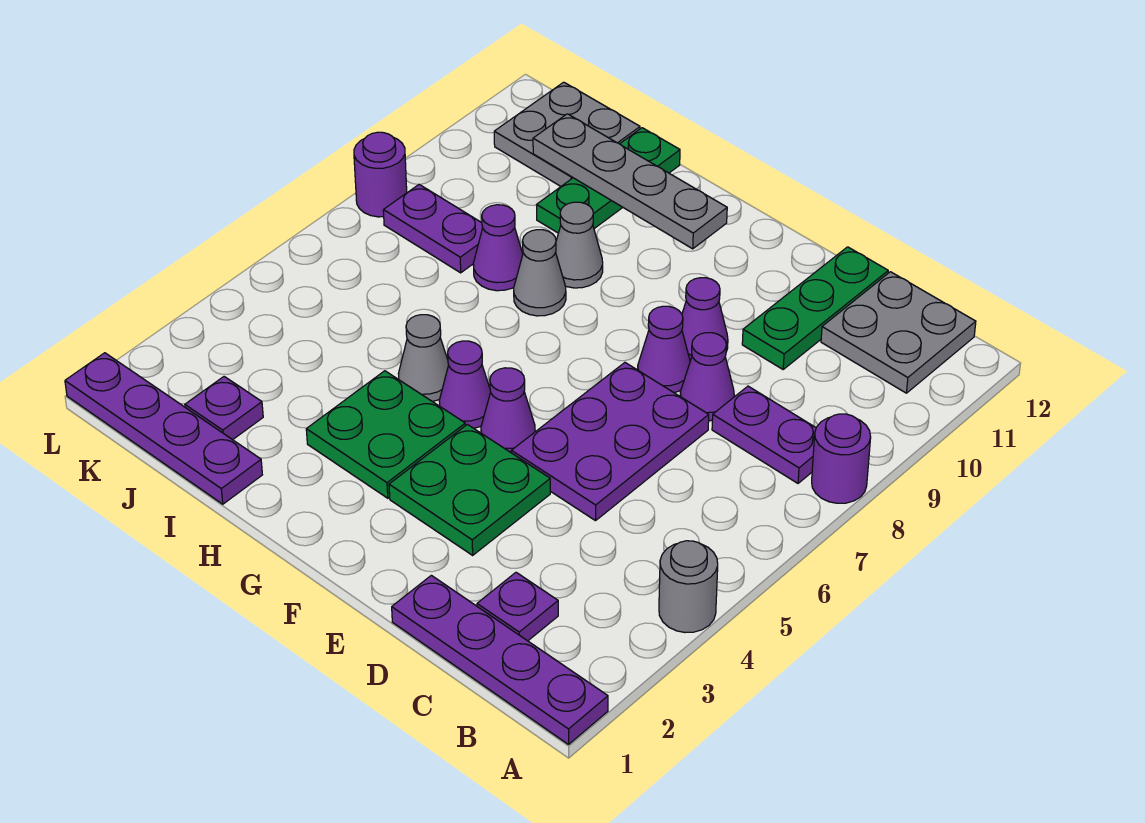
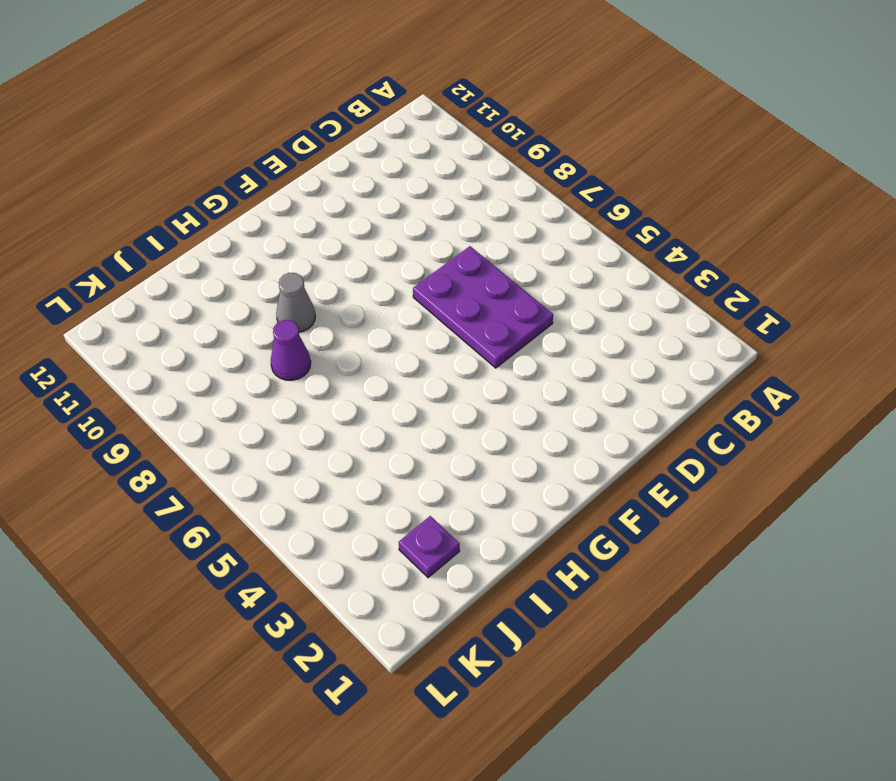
none -> purple 1x4 plate [392,575,608,744]
none -> grey 1x1 round brick [659,541,718,632]
none -> purple 1x1 round brick [812,414,871,503]

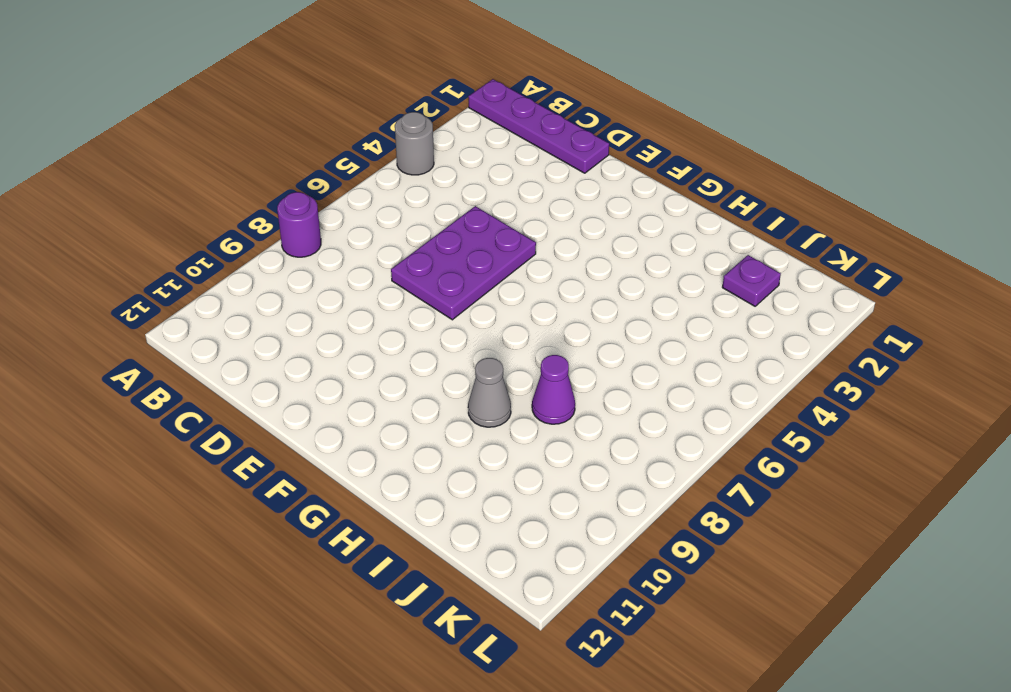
none -> purple 1x2 plate [712,386,816,483]
none -> grey 2x2 plate [821,272,976,393]
none -> purple 1x1 plate [477,572,558,641]

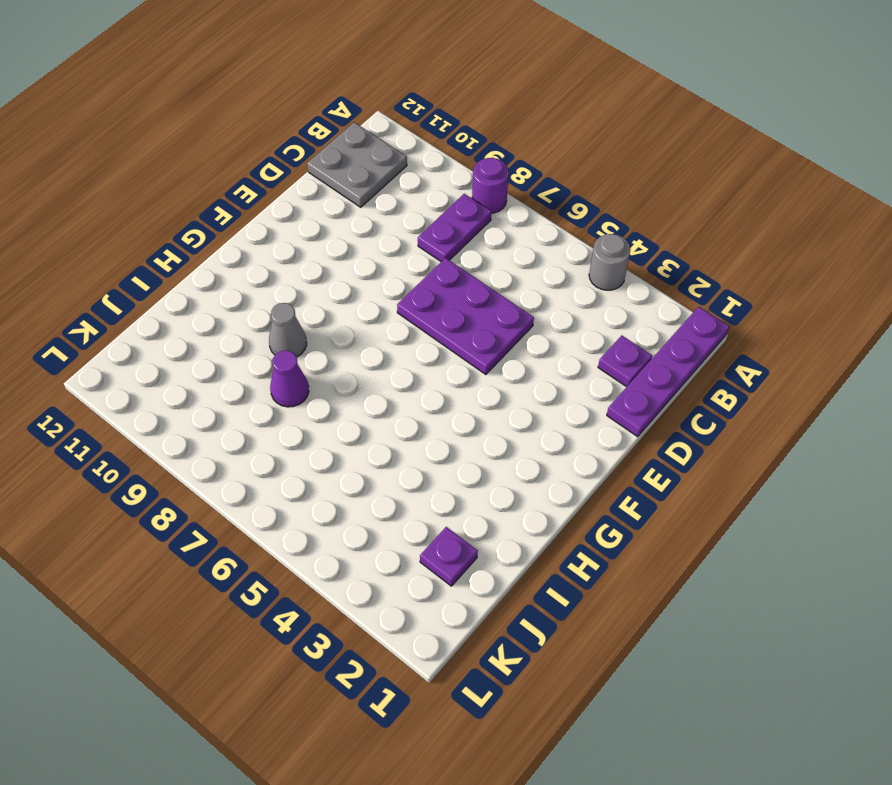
none -> purple 1x1 cone [680,333,734,421]
none -> green 1x3 plate [742,247,888,369]
none -> green 2x2 plate [389,425,550,555]

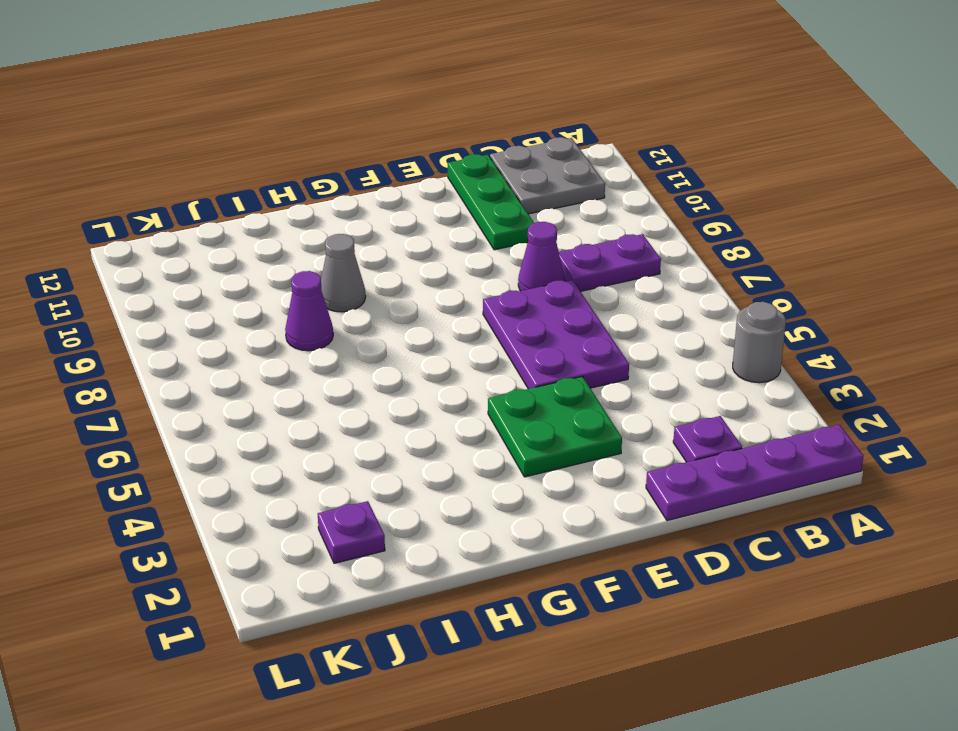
none -> purple 1x1 round brick [812,414,871,503]
none -> purple 1x1 cone [638,306,690,393]
none -> purple 1x1 cone [682,278,728,361]

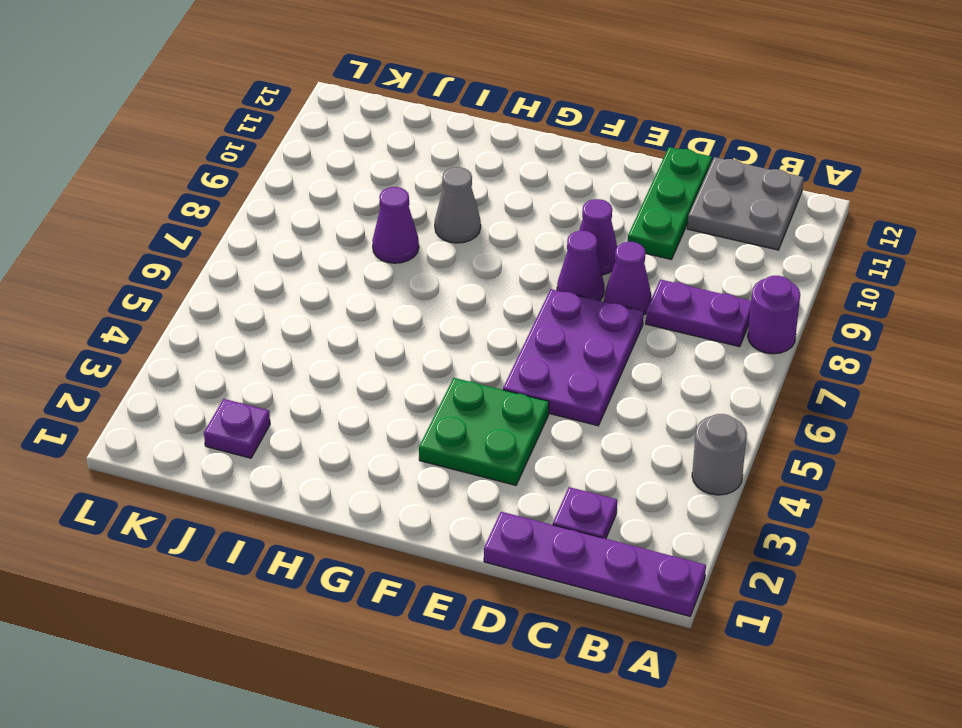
none -> purple 1x1 cone [481,368,535,453]
none -> green 2x2 plate [306,371,465,498]
none -> purple 1x1 cone [439,341,491,428]

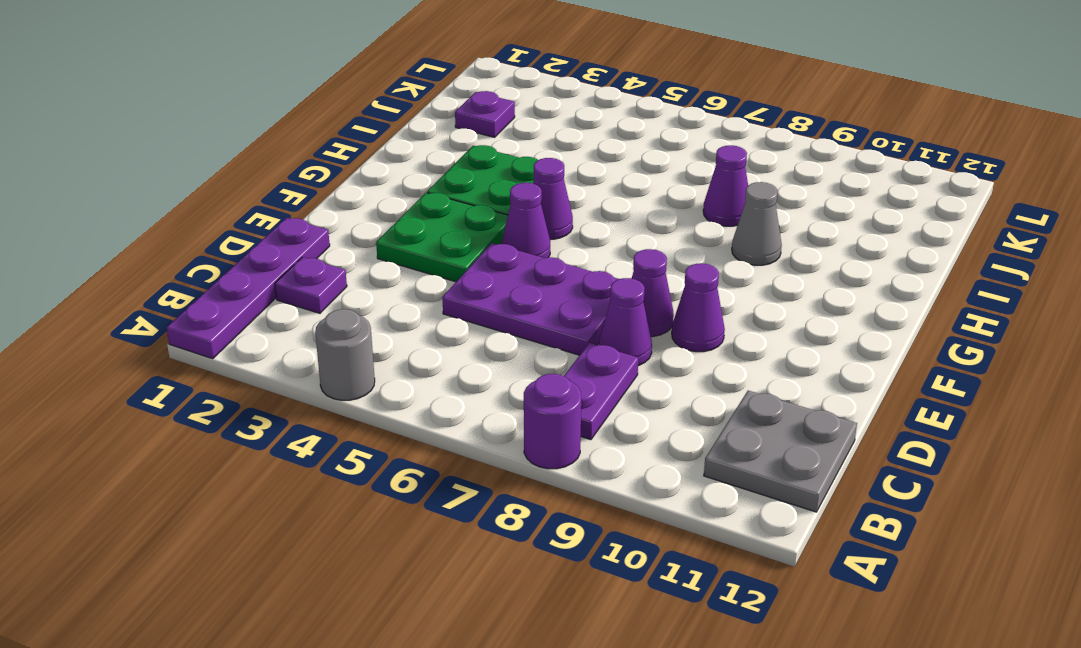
none -> green 1x3 plate [742,247,888,369]
none -> grey 1x1 cone [398,315,449,401]
none -> grey 1x1 cone [514,230,566,316]

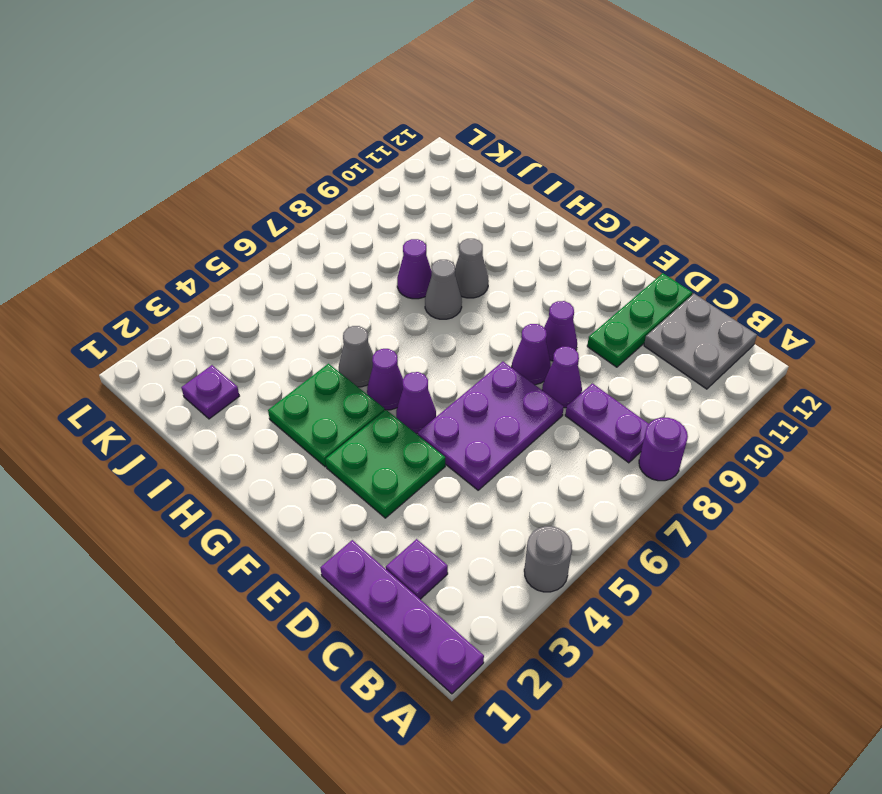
none -> purple 1x4 plate [65,353,262,504]
none -> green 1x3 plate [537,128,680,233]
none -> purple 1x2 plate [383,184,483,273]

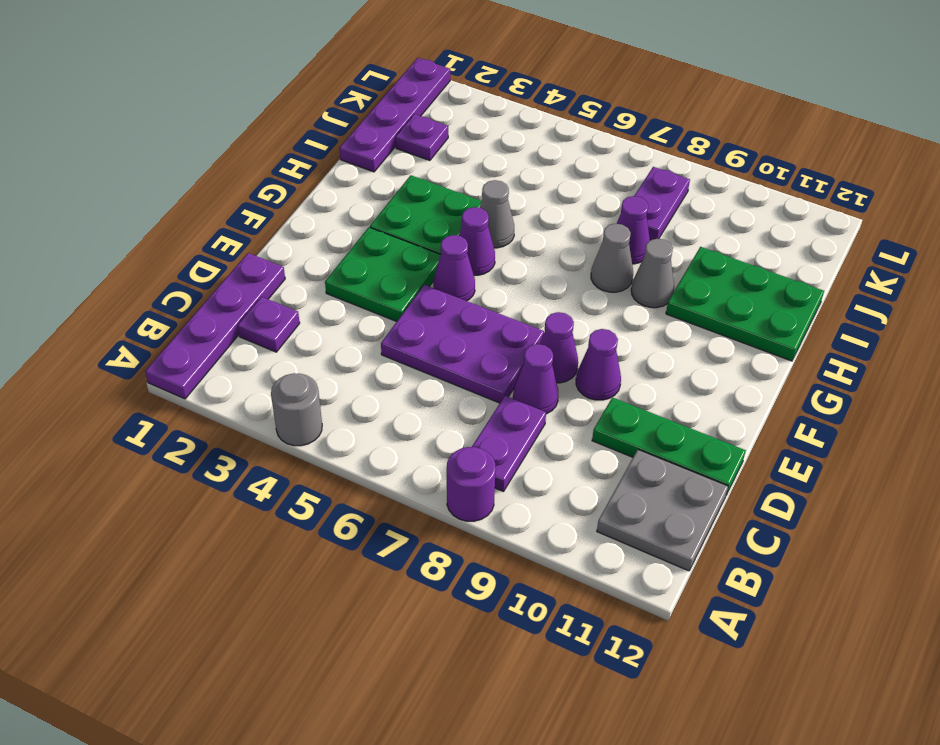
green 2x3 plate [666,247,824,361] -> green 1x3 plate [537,128,680,233]
none -> grey 2x2 plate [494,82,640,186]
none -> purple 1x1 round brick [354,132,407,217]
none -> grey 1x4 plate [533,114,727,249]

